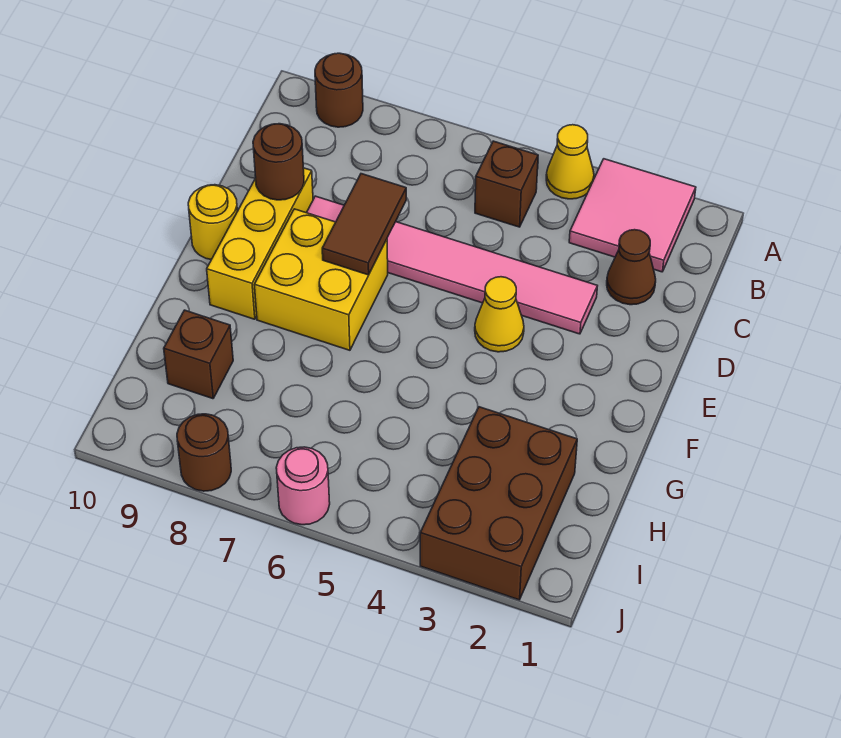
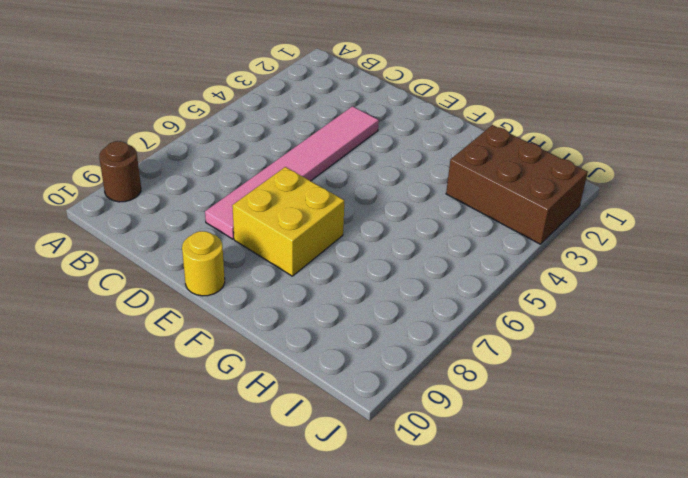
none -> pink 2x2 tile [569,159,696,272]
none -> yellow 1x1 cone [546,125,594,199]
none -> brown 1x1 brick [475,141,538,227]

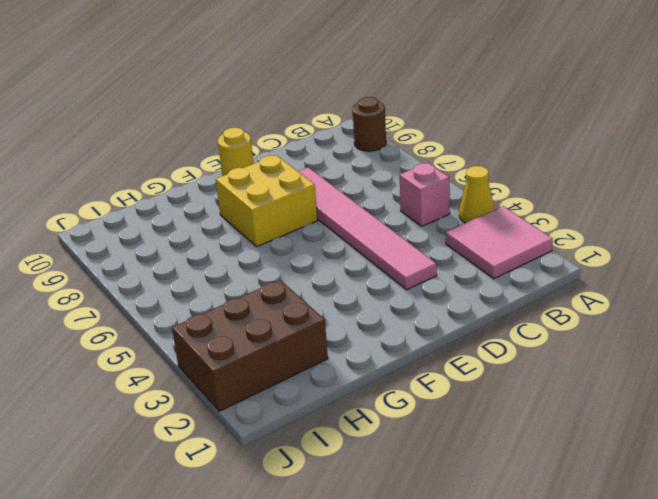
pink 1x1 brick [400,163,450,226] -> brown 1x1 brick [475,141,538,227]
none -> brown 1x1 cone [607,230,656,305]
none -> yellow 1x3 brick [207,168,313,319]
none -> yellow 1x1 cone [475,277,524,352]

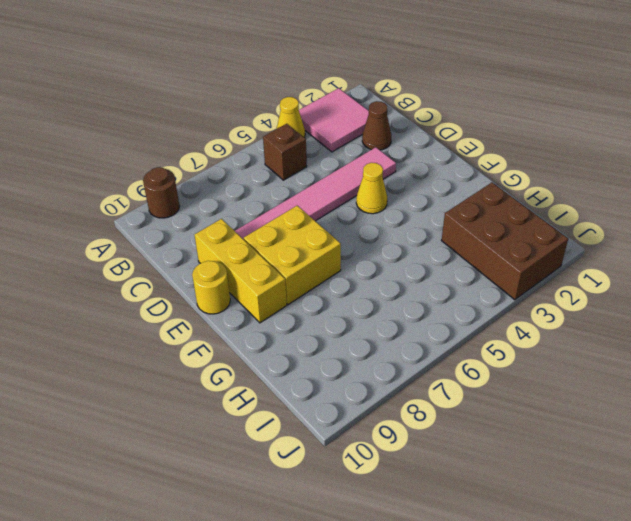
none -> brown 1x1 brick [164,310,233,399]
none -> pink 1x1 round brick [276,447,330,525]
none -> brown 1x1 round brick [177,414,231,491]

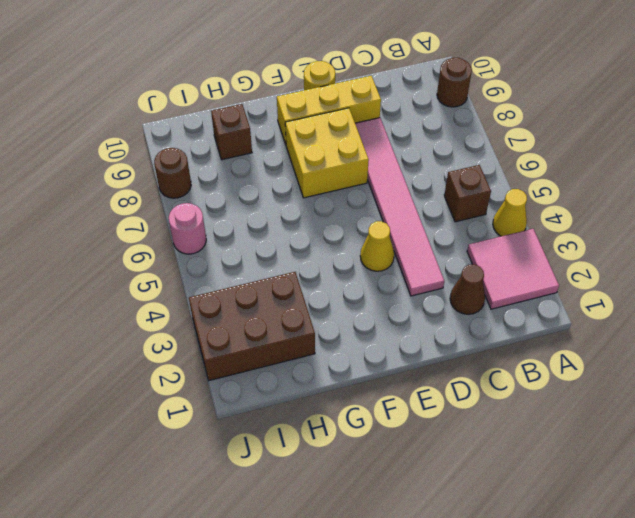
none -> brown 1x2 tile [322,174,406,275]
none -> brown 1x1 round brick [253,124,304,200]

